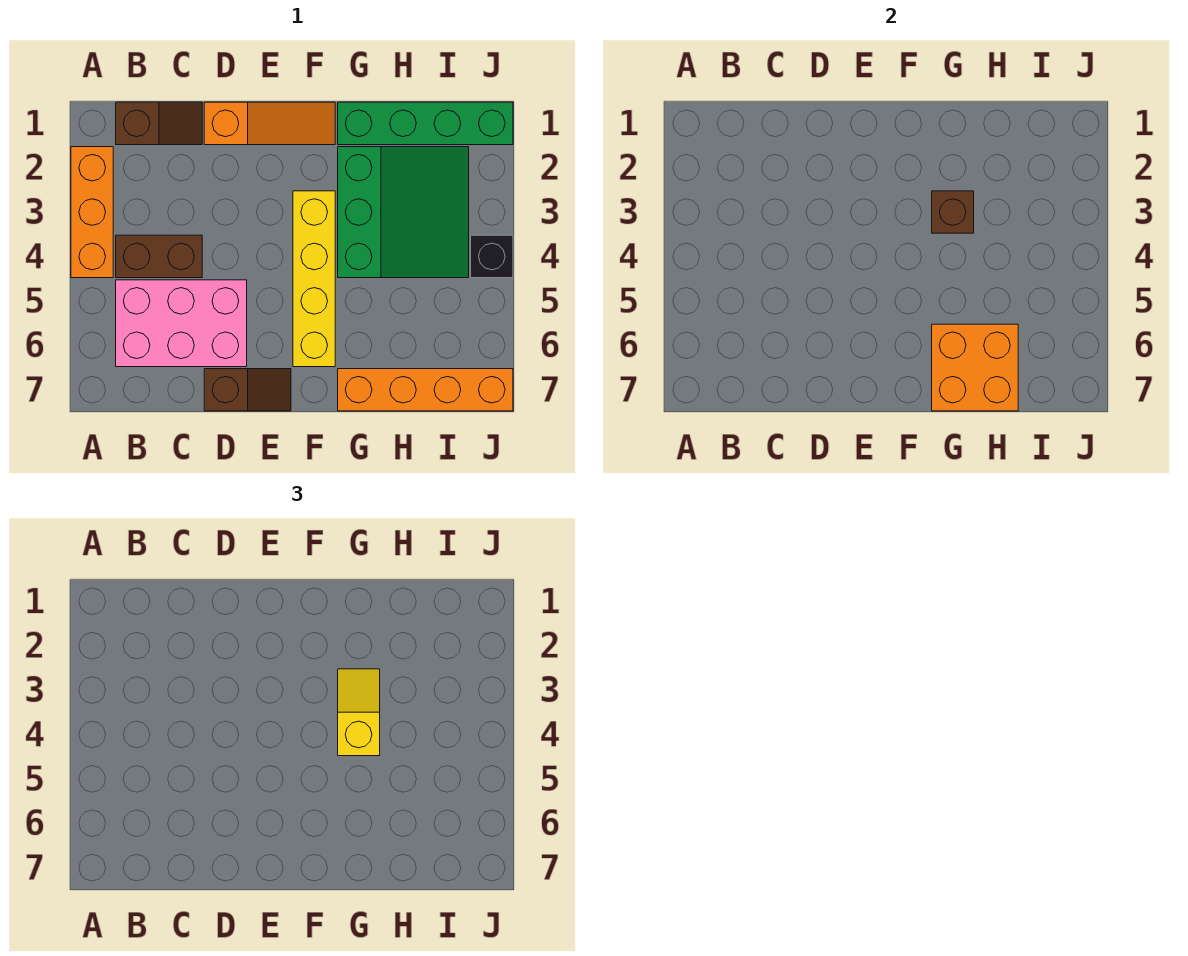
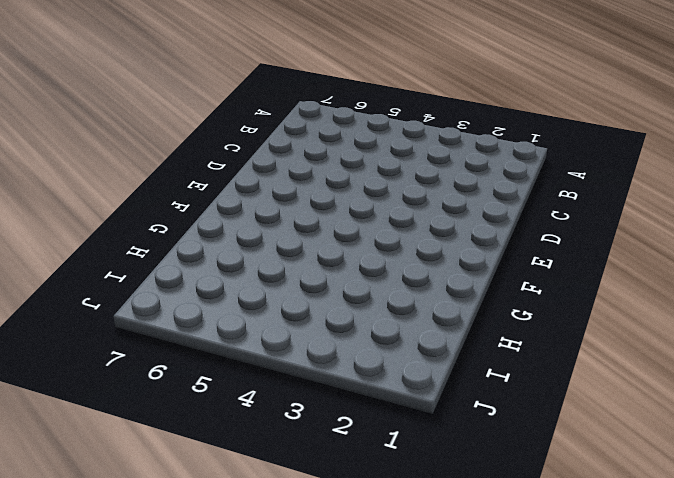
none -> orange 1x3 brick [71,147,113,278]
none -> brown 1x2 slope [116,102,202,145]
none -> brown 1x2 brick [116,235,202,278]

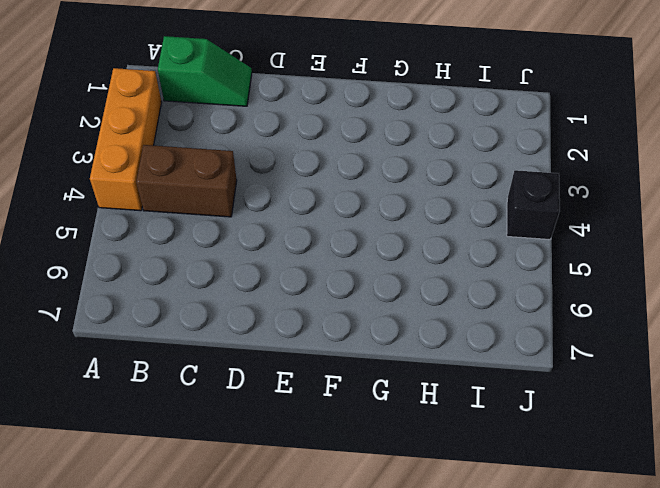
green 1x2 slope [158,36,252,106] -> brown 1x2 slope [116,102,202,145]
none -> pink 2x3 brick [116,280,247,367]
none -> orange 1x3 slope [204,102,335,145]
none -> brown 1x2 slope [204,369,291,411]

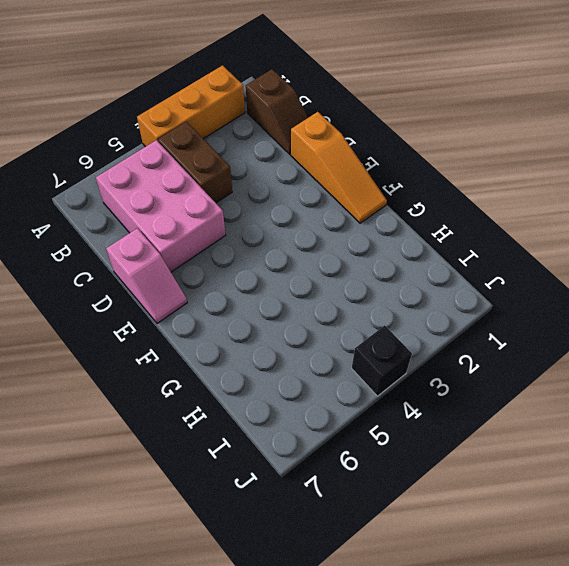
pink 1x2 slope [106,228,187,323] -> brown 1x2 slope [204,369,291,411]
none -> yellow 1x4 brick [293,191,335,367]
none -> green 1x4 brick [338,102,513,145]
none -> green 3x3 slope [338,147,469,278]

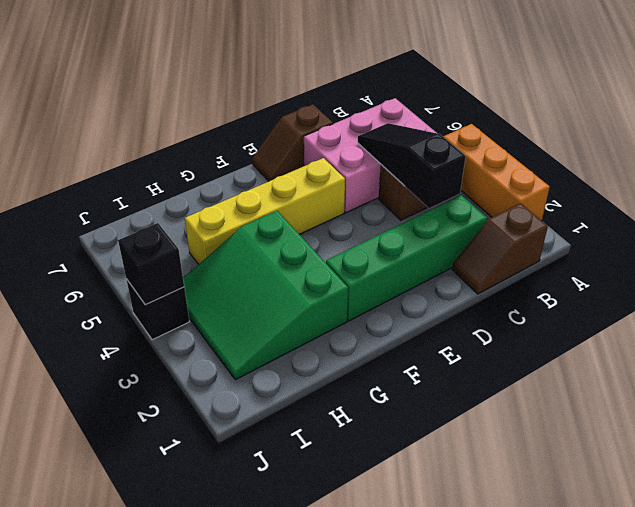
green 1x4 brick [326,195,487,321] -> green 1x4 brick moved to [338,102,513,145]
black 1x3 slope [358,123,466,208] -> none
yellow 1x4 brick [185,158,345,264] -> yellow 1x4 brick turned to [293,191,335,367]
black 1x1 brick [118,223,184,305] -> none
none -> orange 1x3 slope [204,102,335,145]
none -> orange 1x4 brick [338,369,513,411]
none -> brown 1x1 brick [932,191,974,233]

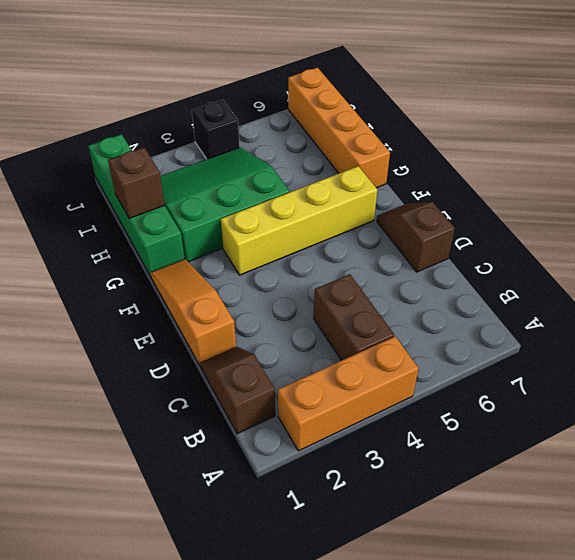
brown 1x1 brick [108,147,165,218] -> brown 1x1 brick moved to [932,191,974,233]
none -> pink 2x3 brick [116,280,247,367]
none -> orange 2x2 brick [932,324,1018,411]
none -> yellow 1x2 slope [338,669,380,756]

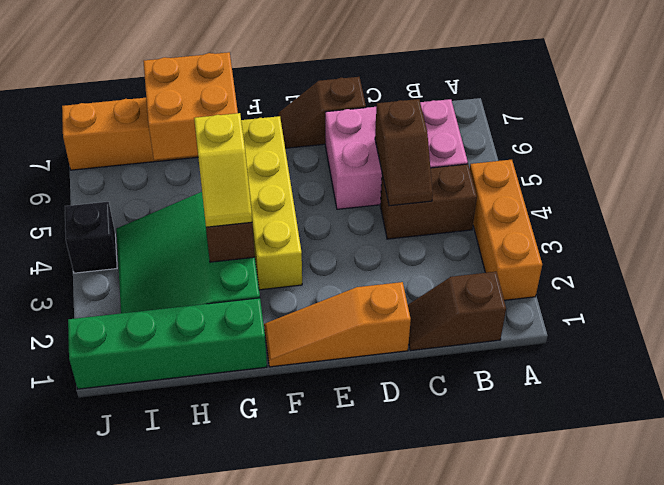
brown 1x2 slope [375,99,433,206] -> none

